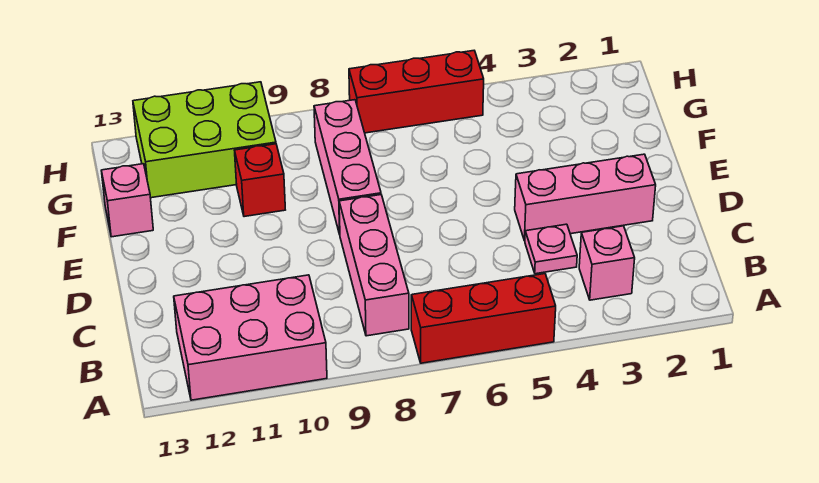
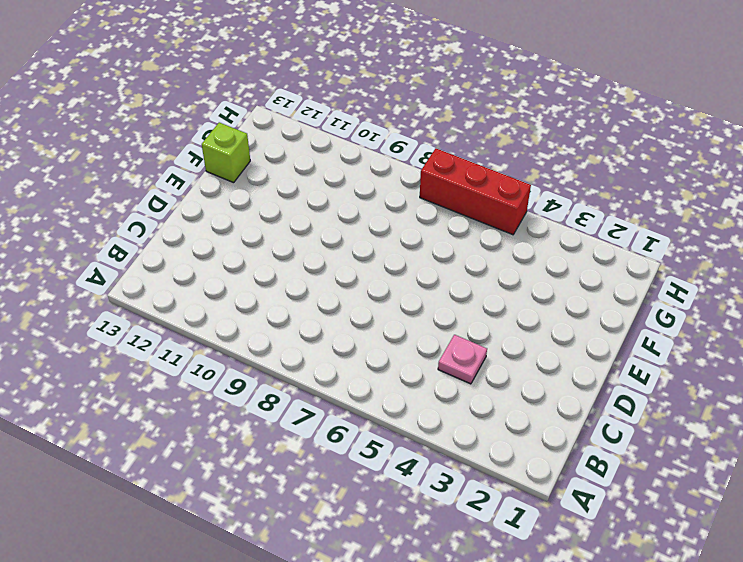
lime 1x1 brick [202,122,250,183] -> pink 1x1 brick [101,164,153,237]
none -> red 1x3 brick [411,274,556,363]
none -> pink 2x3 brick [174,275,327,400]

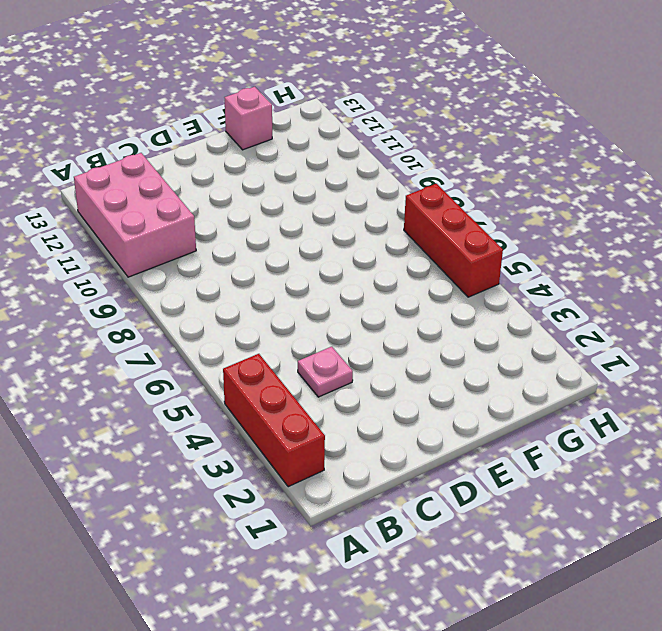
red 1x3 brick [223,354,325,487] -> red 1x3 brick moved to [411,274,556,363]
none -> pink 1x1 brick [579,226,635,300]
none -> pink 1x3 brick [339,195,409,336]

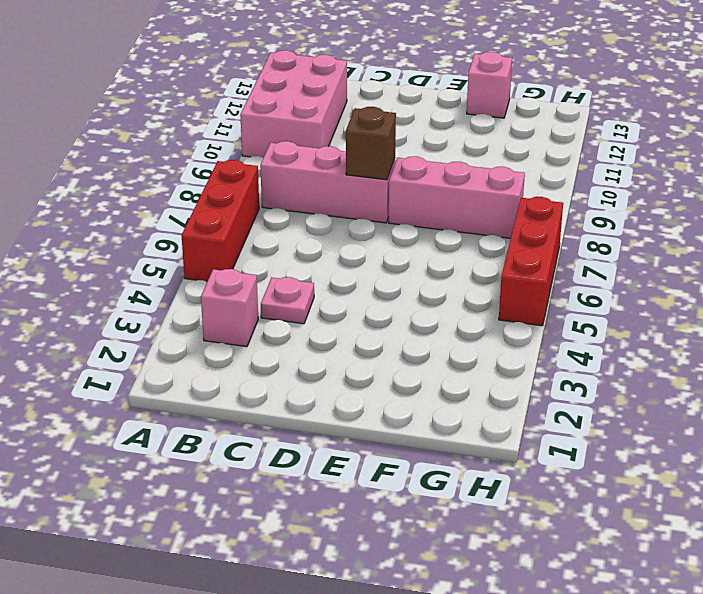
brown 1x1 brick [346,107,396,180] -> none
none -> pink 1x3 brick [515,154,656,241]
none -> red 1x1 brick [234,144,285,217]

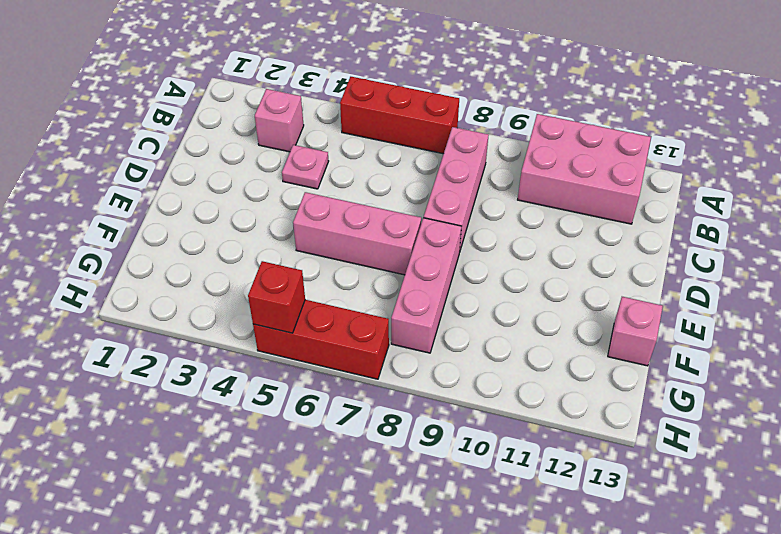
pink 1x3 brick [293,192,421,275] -> pink 1x3 brick moved to [515,154,656,241]
red 1x1 brick [248,261,305,333] -> red 1x1 brick moved to [234,144,285,217]
none -> lime 2x3 brick [133,82,276,198]

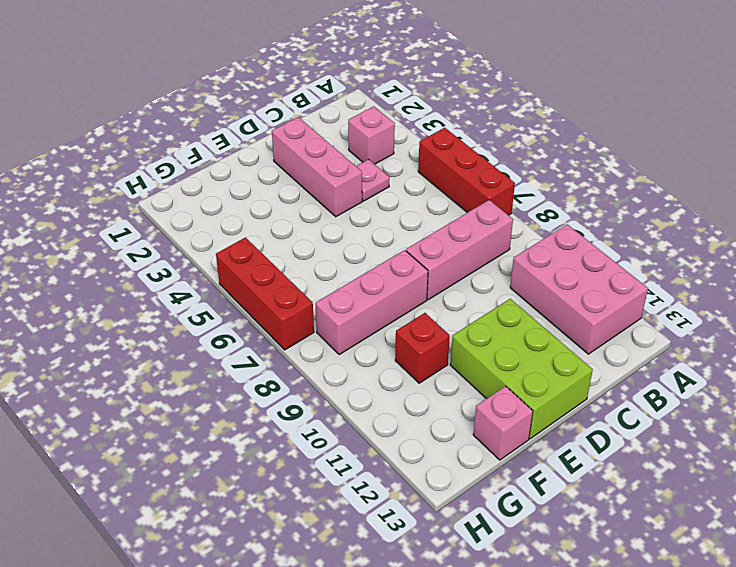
lime 2x3 brick [450,299,593,439] -> lime 2x3 brick moved to [133,82,276,198]

